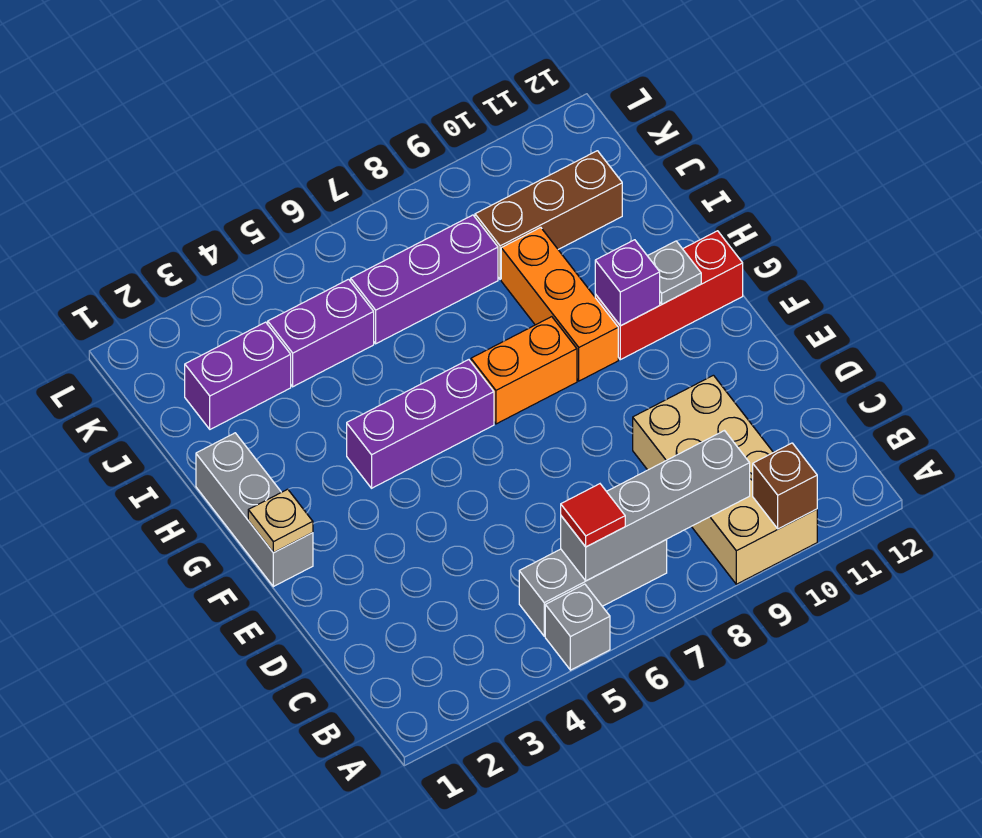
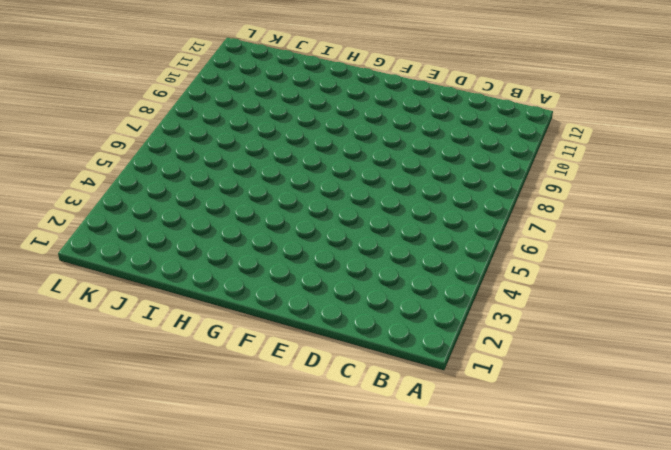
none -> grey 1x1 brick [545,584,610,670]
none -> tan 2x4 brick [633,375,817,584]
none -> grey 1x3 brick [519,540,667,636]

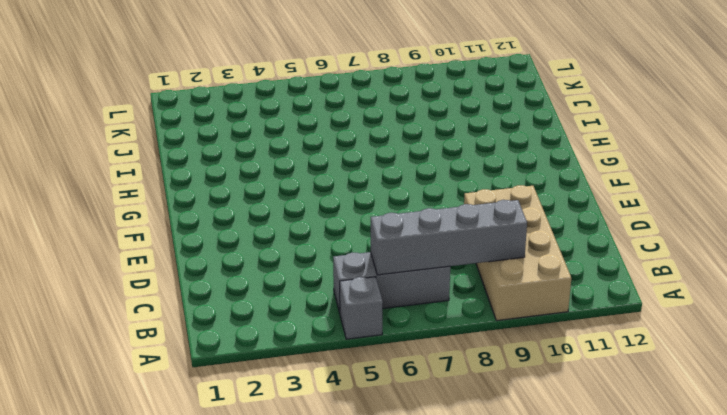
none -> grey 1x3 brick [196,433,313,587]
none -> purple 1x3 brick [347,360,494,488]
none -> orange 1x2 brick [471,317,577,424]

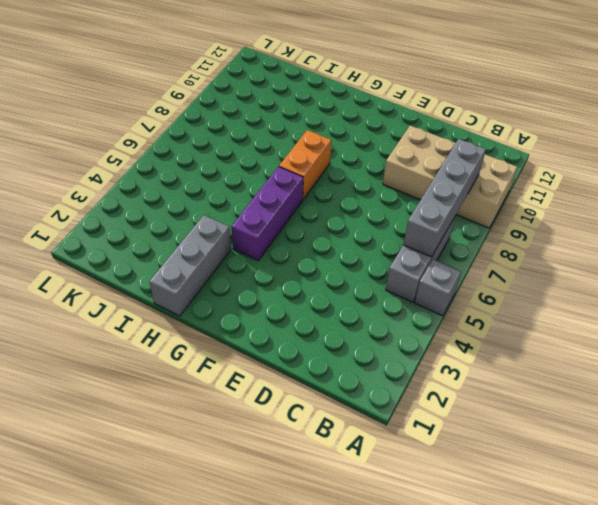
grey 1x3 brick [149,215,231,316] -> grey 1x3 brick turned to [196,433,313,587]
none -> orange 1x3 brick [501,227,618,381]
none -> red 1x3 brick [595,231,743,360]
none -> purple 1x2 brick [185,322,291,429]

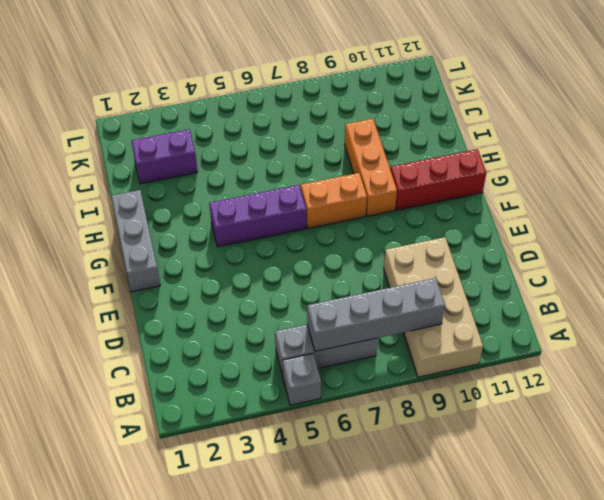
none -> purple 1x2 brick [268,279,374,387]
none -> purple 1x3 brick [351,215,498,344]
none -> brown 1x3 brick [475,151,622,279]

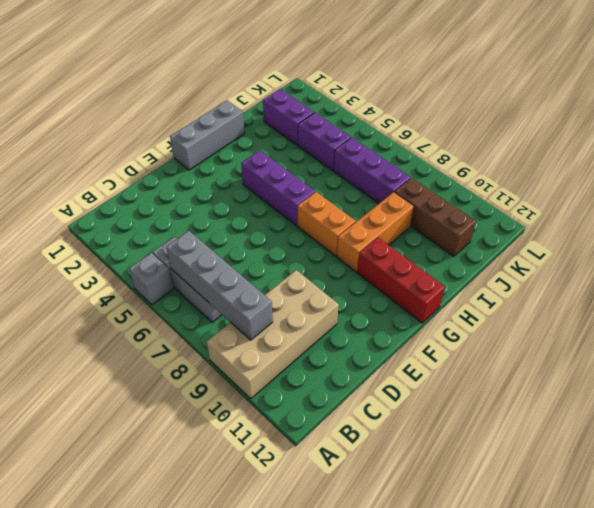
none -> brown 1x1 brick [753,443,817,529]
none -> tan 1x1 plate [248,489,313,553]
none -> purple 1x1 brick [595,240,660,326]

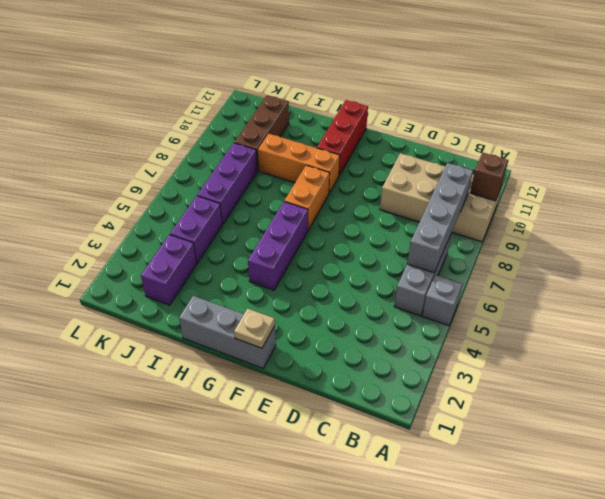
none -> purple 1x1 brick [595,240,660,326]
none -> grey 1x1 plate [648,241,701,304]
none -> red 1x1 tile [561,484,625,547]

